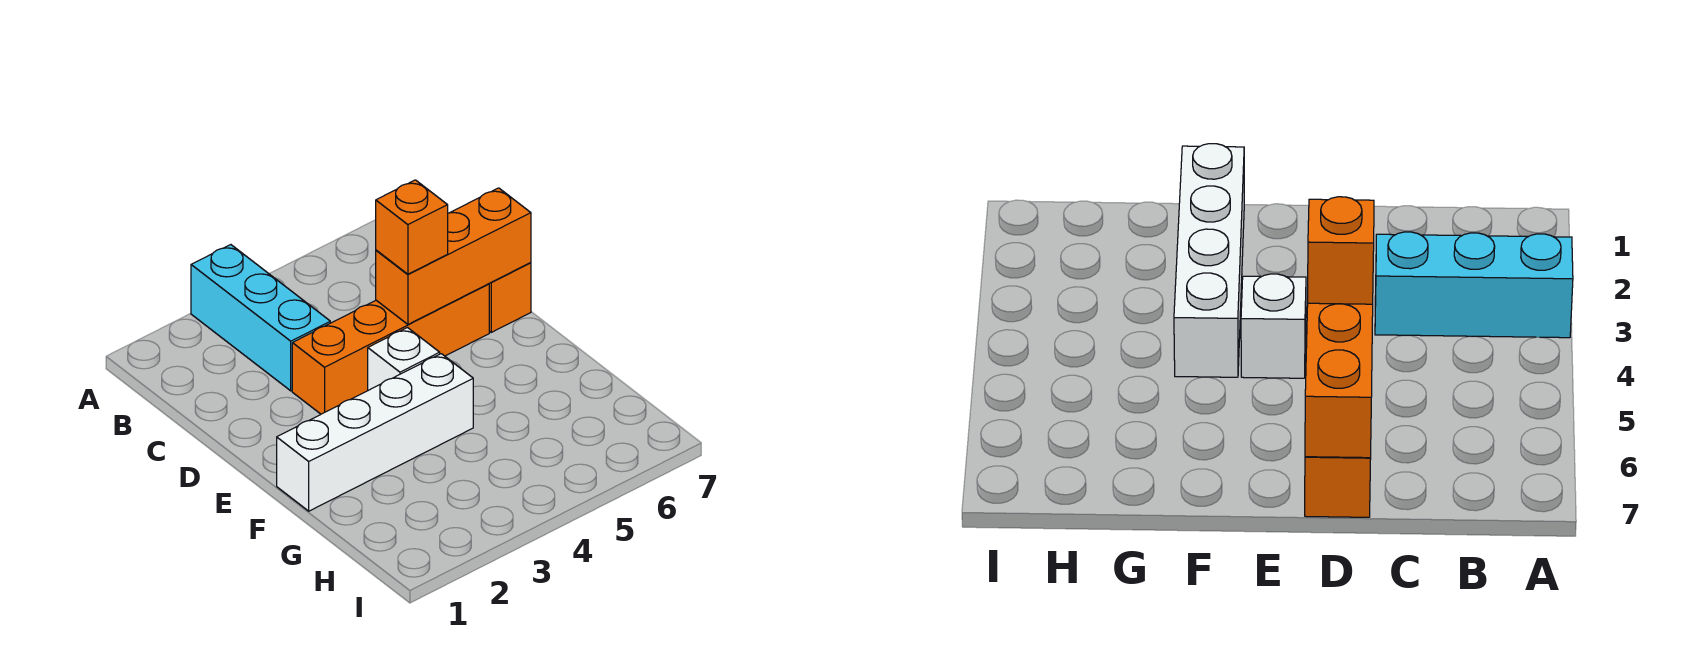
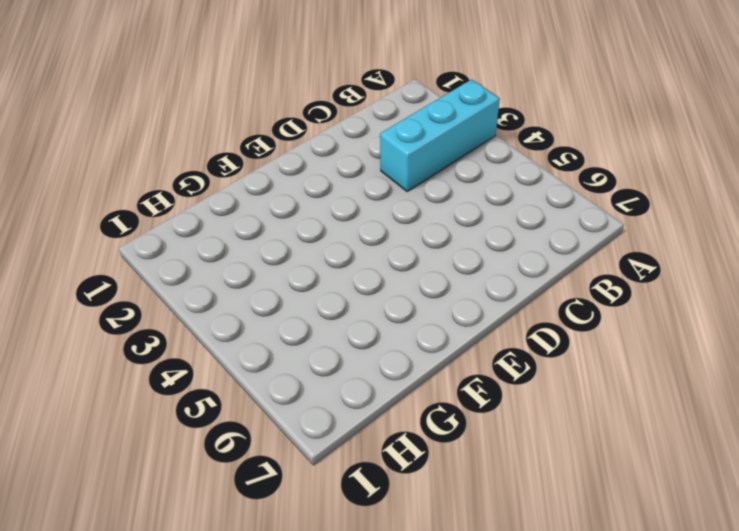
none -> orange 1x4 brick [292,284,489,414]
none -> orange 1x1 brick [489,263,531,332]

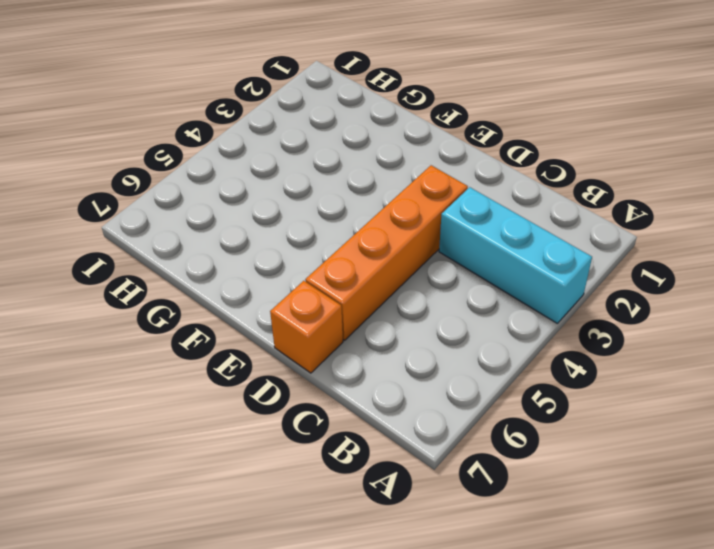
none -> white 1x1 brick [368,328,440,390]
none -> white 1x4 brick [277,354,473,511]

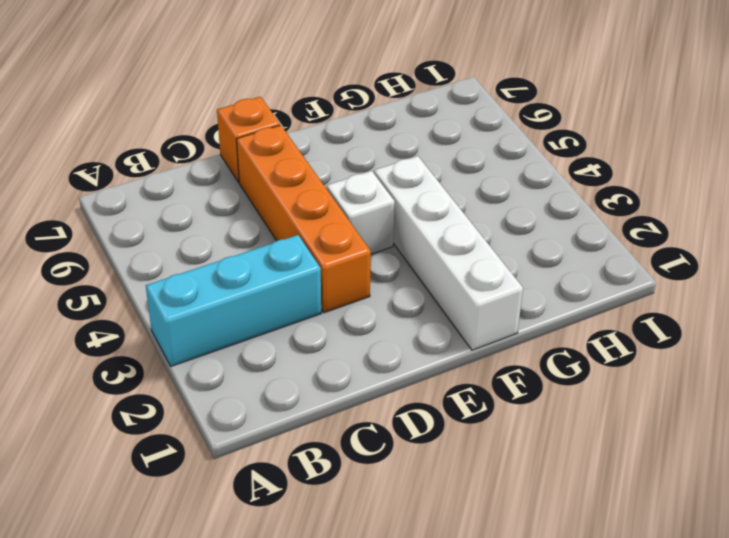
none -> orange 1x3 brick [376,188,531,324]
none -> orange 1x1 brick [376,180,448,274]

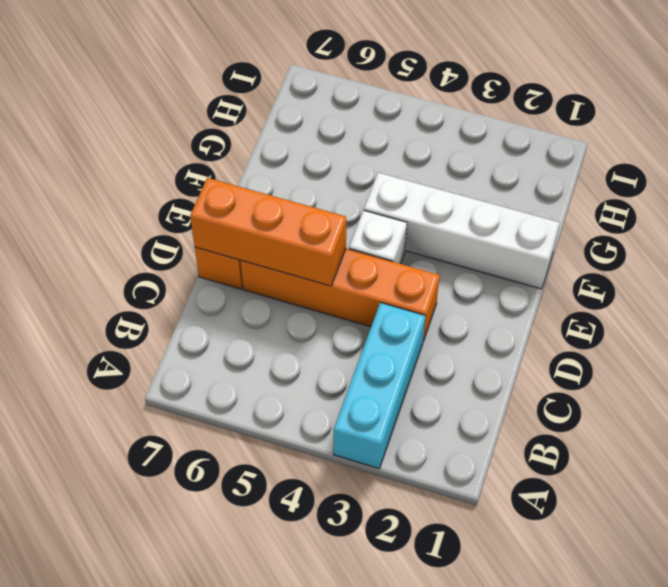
none -> orange 1x1 brick [376,180,448,274]

